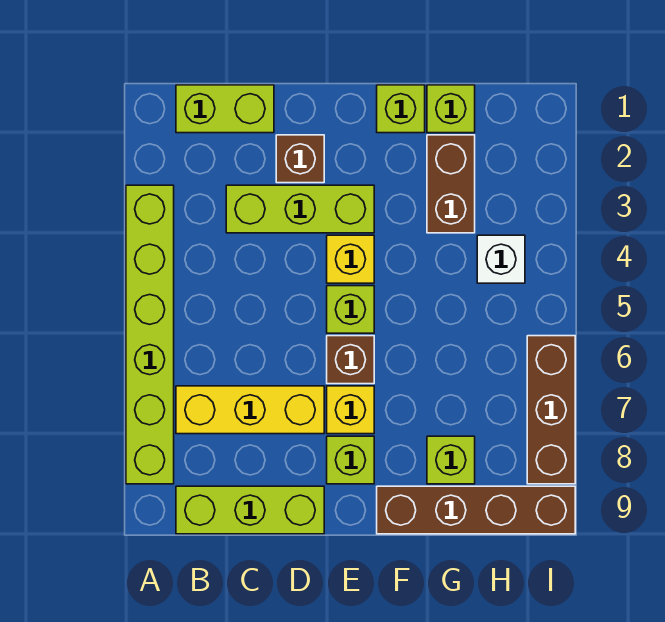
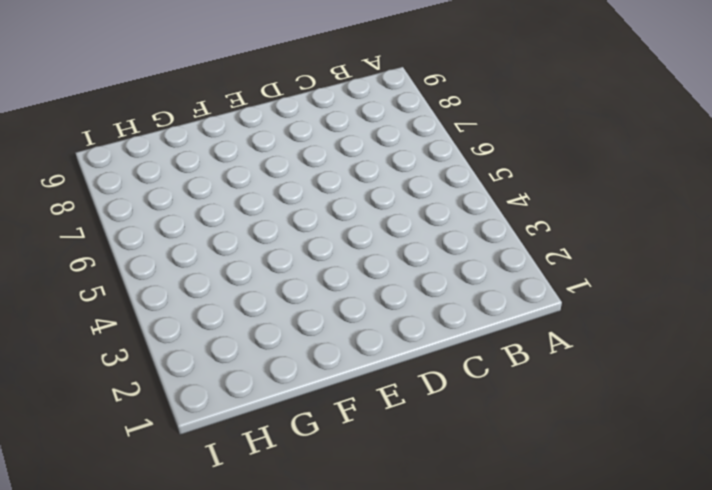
none -> lime 1x6 brick [126,185,174,484]
none -> lime 1x2 brick [176,85,274,133]
none -> yellow 1x3 brick [176,386,324,434]

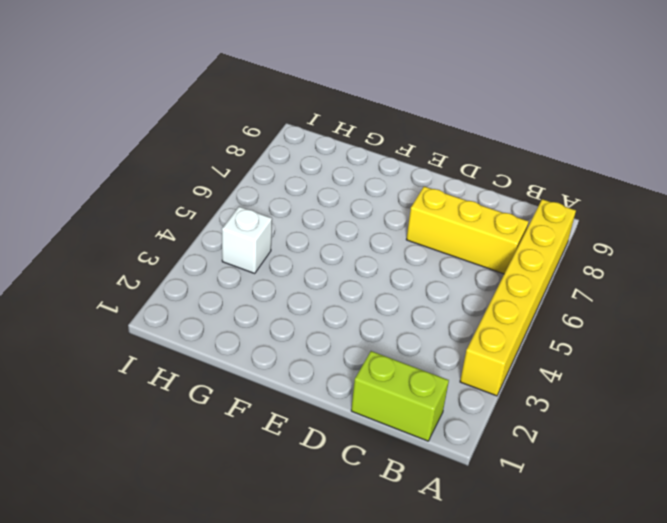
yellow 1x6 brick [460,199,576,396] -> lime 1x6 brick [126,185,174,484]
none -> lime 1x3 brick [176,486,324,534]
none -> lime 1x3 brick [226,185,374,233]
none -> brown 1x1 brick [276,135,324,183]

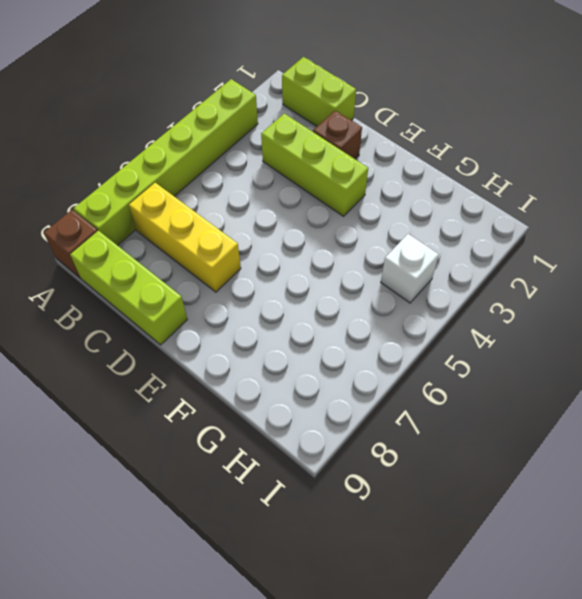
brown 1x1 brick [44,210,98,278] -> brown 1x1 brick moved to [327,336,374,384]
none -> yellow 1x1 brick [327,235,374,283]
none -> lime 1x1 brick [327,286,374,333]
none -> yellow 1x1 brick [327,386,374,434]

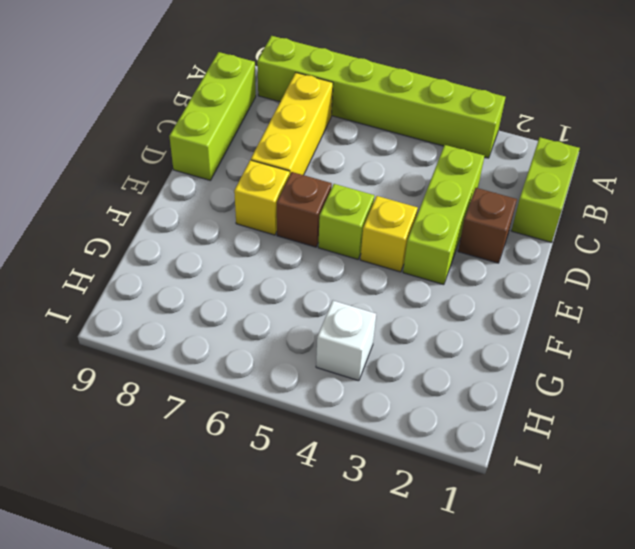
none -> lime 1x1 brick [327,436,374,484]
none -> lime 1x1 brick [377,85,425,133]
none -> brown 1x4 brick [377,486,575,534]

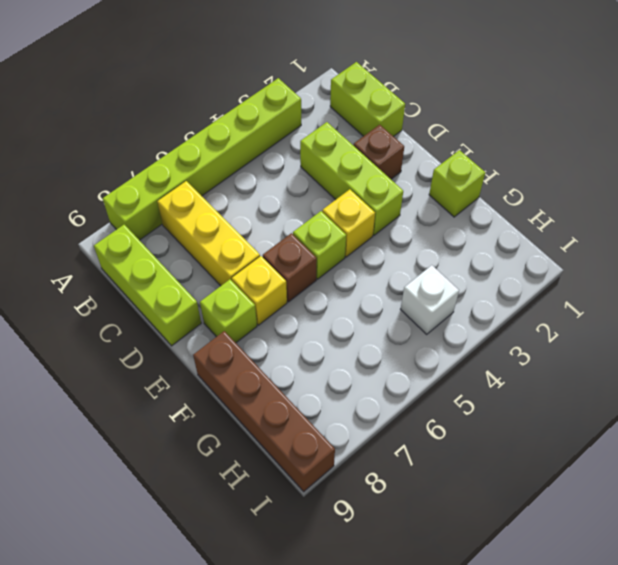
none -> lime 1x1 brick [427,85,475,133]
none -> brown 1x2 brick [427,135,475,233]
none -> lime 1x1 brick [427,436,475,484]

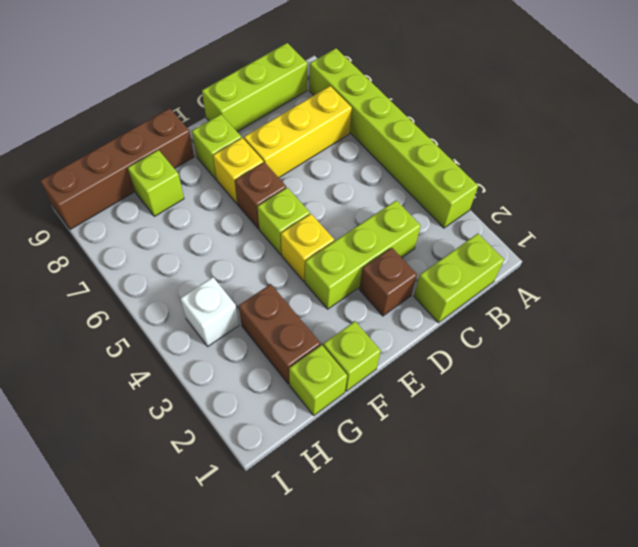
none -> brown 1x3 brick [527,336,575,484]

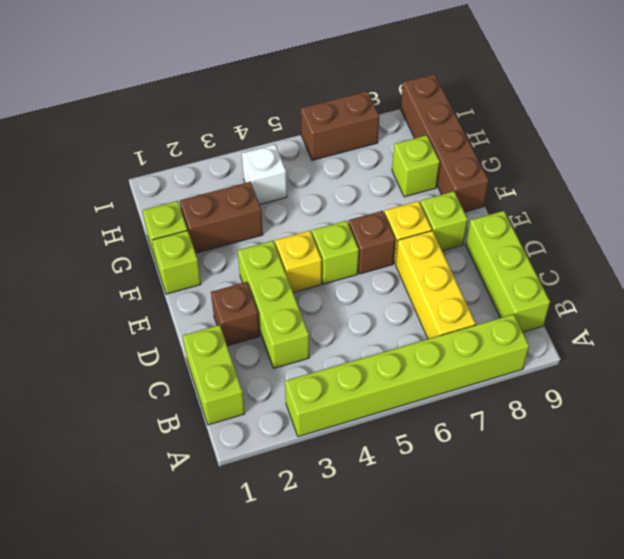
brown 1x2 brick [301,91,379,160] -> brown 1x3 brick [527,336,575,484]

